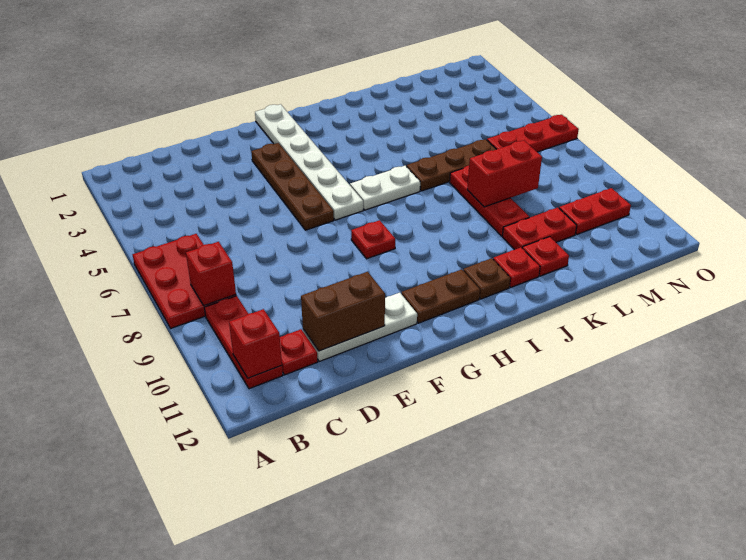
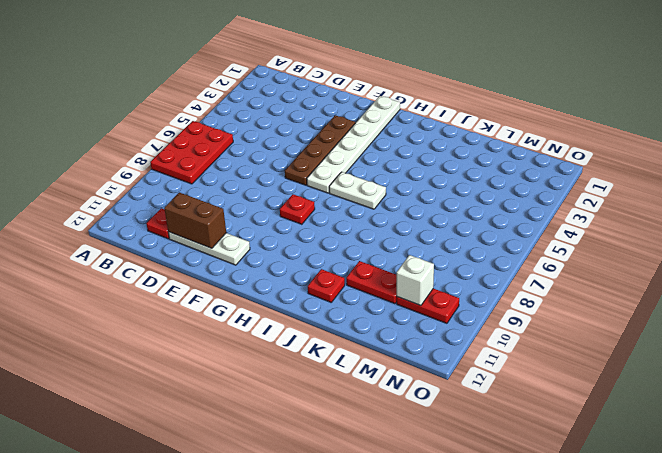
white 1x1 brick [397,255,434,306] -> none
none -> red 1x3 plate [204,296,283,389]
none -> brown 1x2 plate [401,269,480,323]
none -> brown 1x1 plate [463,258,510,299]

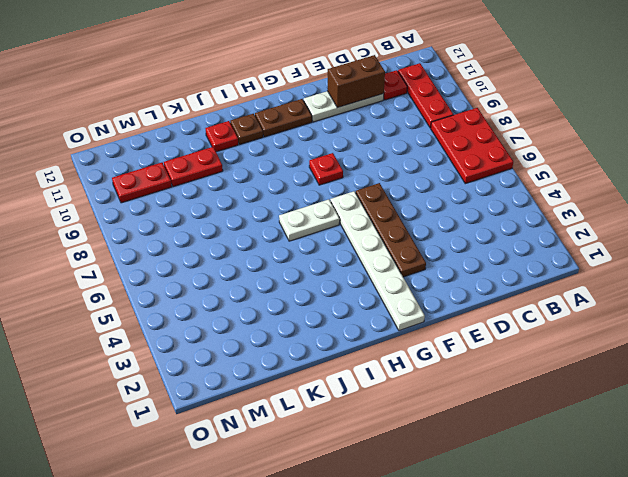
none -> brown 1x3 plate [407,139,496,191]
none -> red 1x3 plate [450,166,529,236]
none -> red 1x1 plate [522,237,569,276]

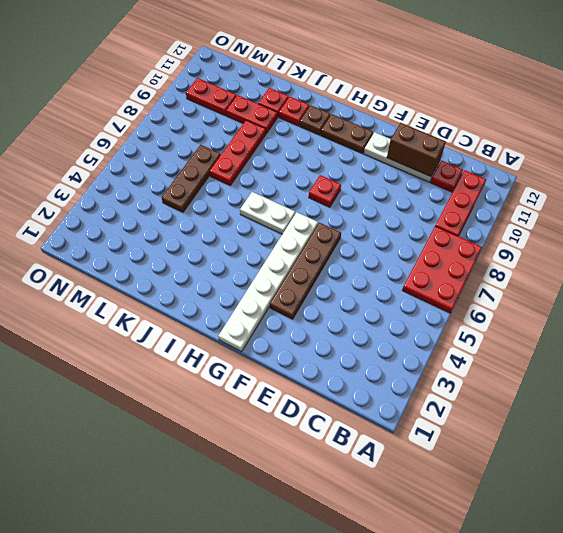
brown 1x3 plate [162,145,221,212] -> brown 1x3 plate turned to [407,139,496,191]
none -> red 1x3 plate [487,115,579,152]
none -> red 1x1 brick [186,242,236,306]
none -> red 1x1 brick [229,309,282,378]

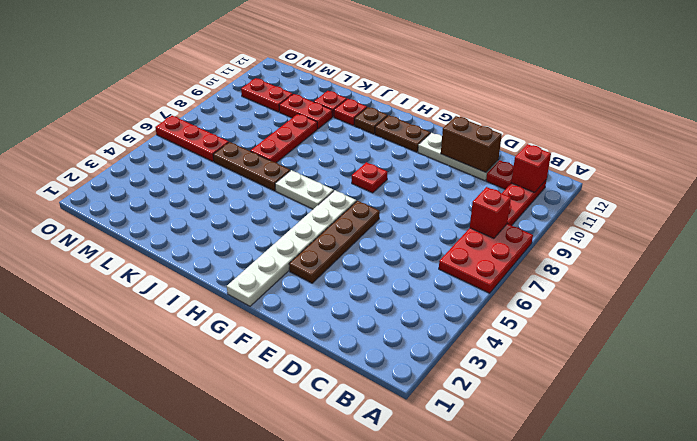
none -> red 1x2 brick [467,140,542,207]

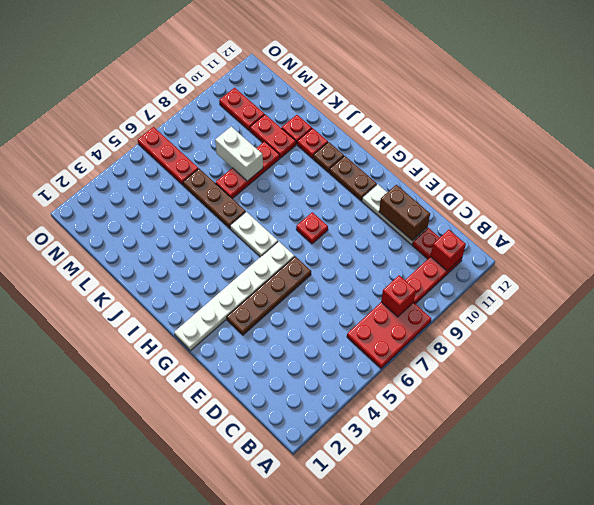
white 1x2 brick [215,127,263,181] -> red 1x2 brick [467,140,542,207]

